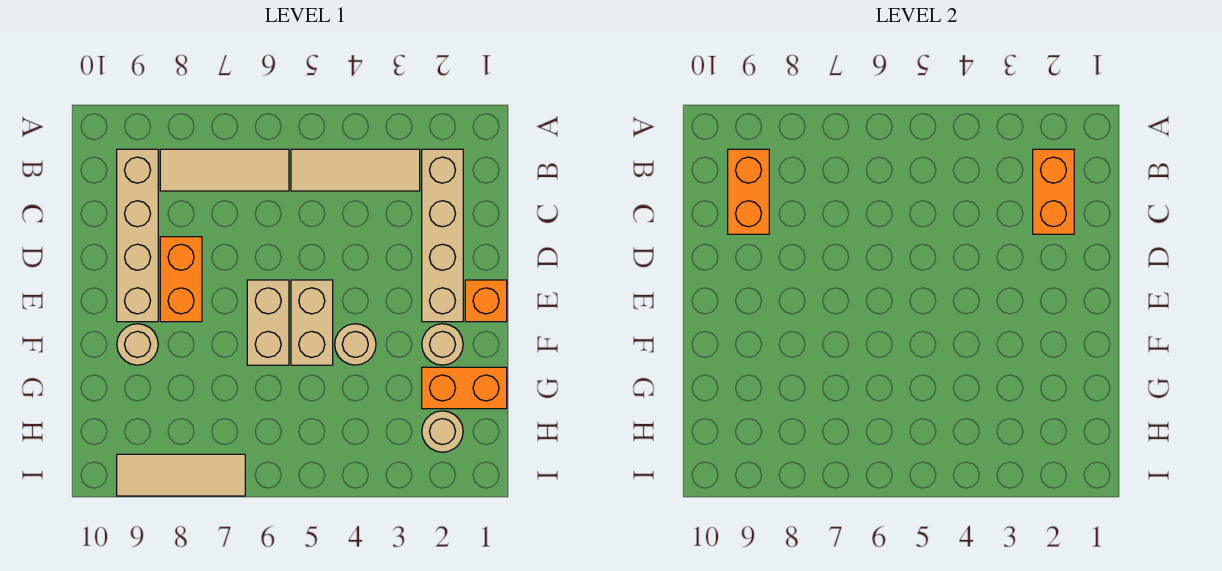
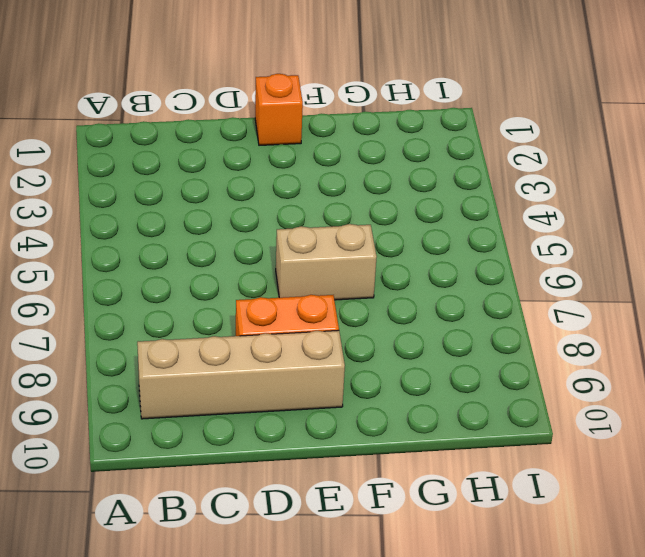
none -> tan 1x4 brick [422,149,463,322]
none -> tan 1x3 tile [291,149,420,191]
none -> tan 1x3 tile [160,149,289,191]

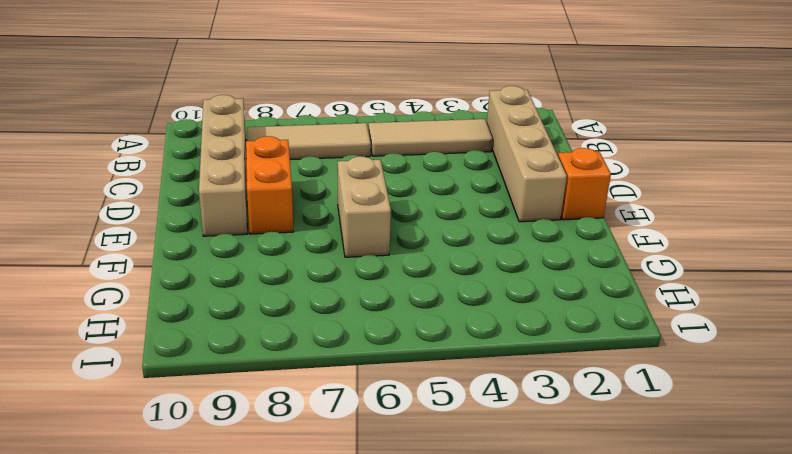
none -> tan 1x2 brick [291,280,333,365]
none -> tan 1x1 round brick [422,324,463,365]
none -> tan 1x1 round brick [335,324,376,365]

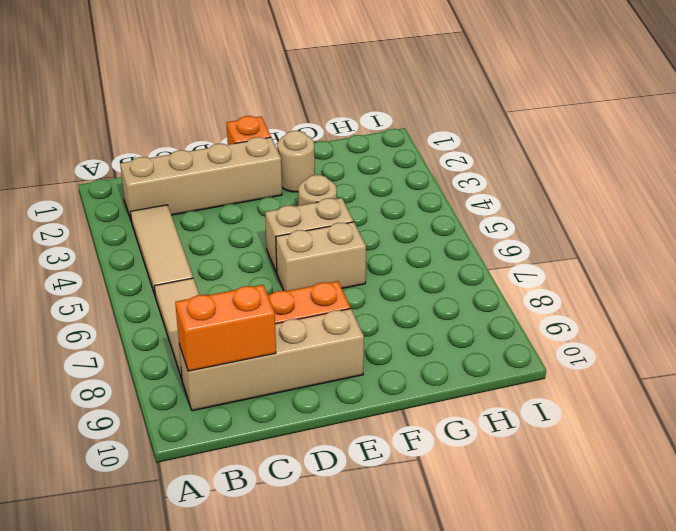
none -> tan 1x1 round brick [117,324,158,365]
none -> orange 1x2 brick [422,367,507,409]
none -> tan 1x1 round brick [422,411,463,452]

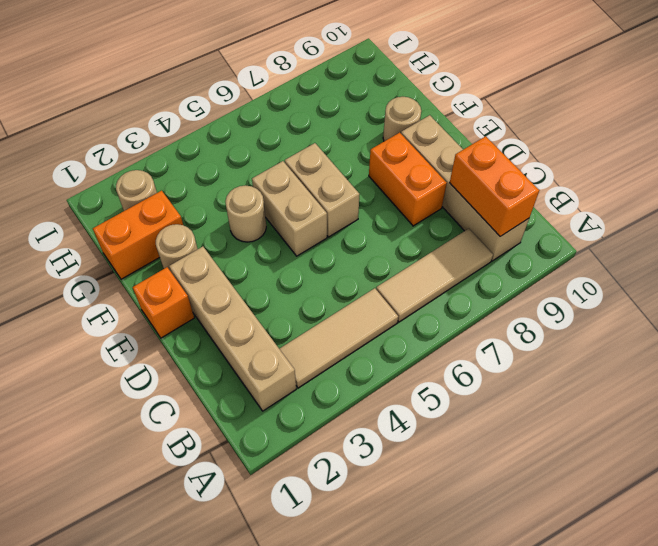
none -> tan 1x3 tile [117,454,245,496]
none -> orange 1x2 brick [1033,149,1074,234]

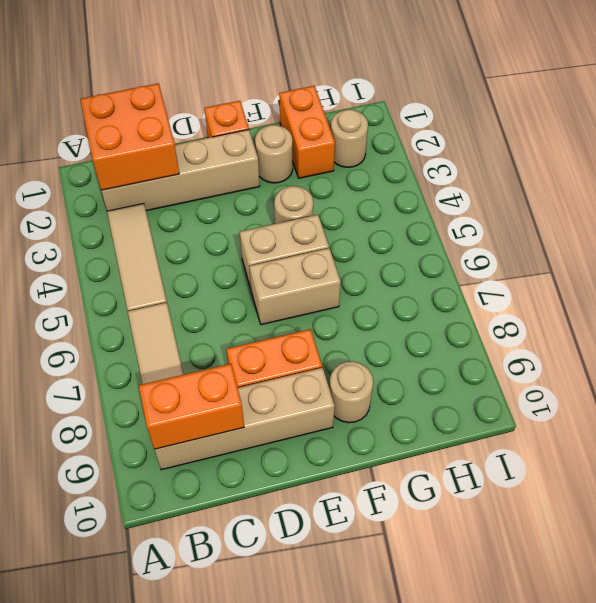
orange 2x2 brick [80,83,179,190] -> orange 1x2 brick [1033,149,1074,234]
none -> tan 1x3 tile [117,454,245,496]

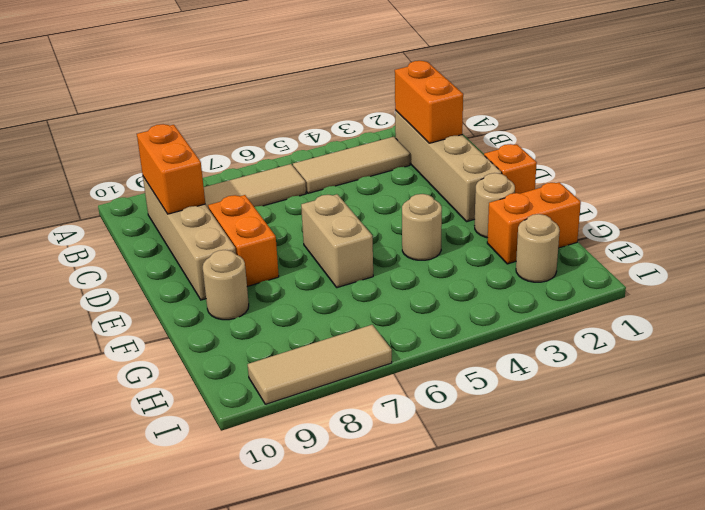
none -> tan 1x2 brick [291,280,333,365]

